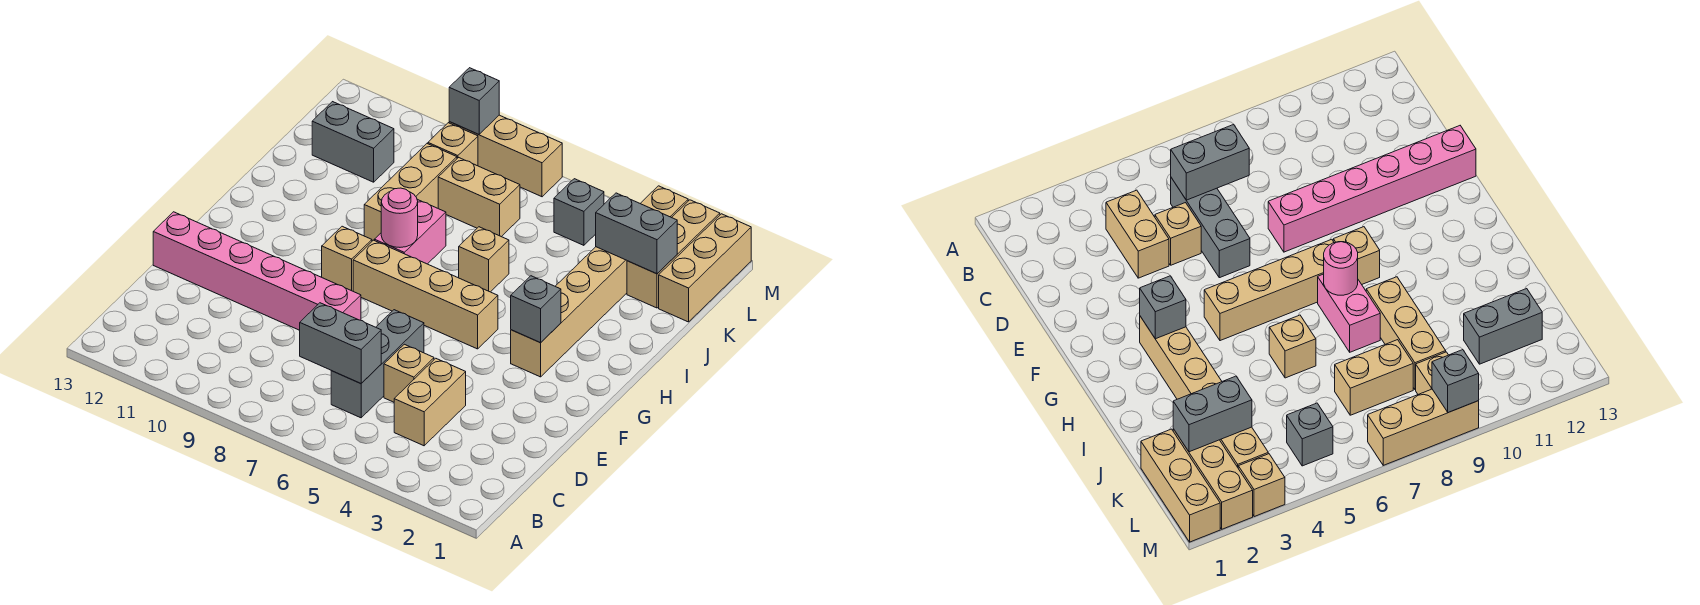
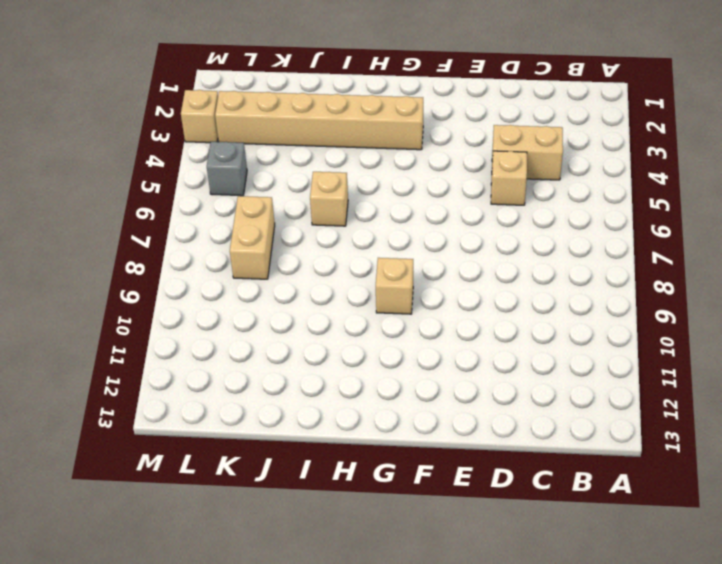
none -> grey 1x3 brick [331,310,424,418]
none -> pink 1x6 brick [153,212,361,330]
none -> tan 1x4 brick [353,240,498,349]

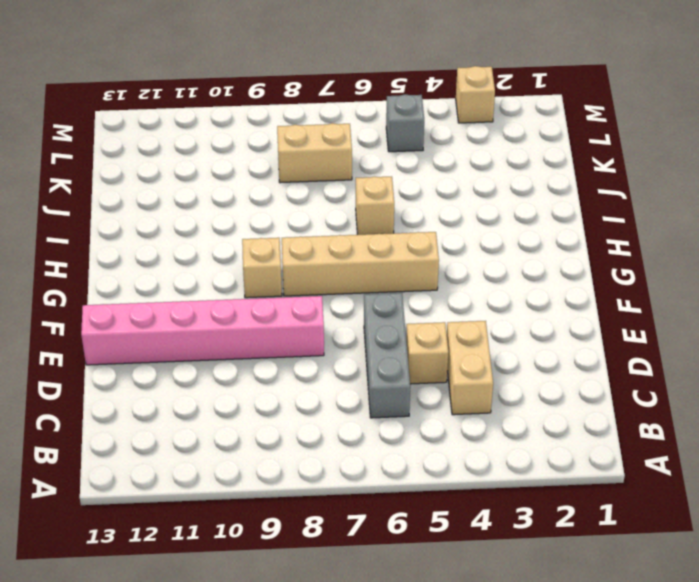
none -> tan 1x6 brick [511,247,627,377]
none -> pink 1x2 brick [374,199,446,264]
none -> tan 1x3 brick [364,144,457,241]

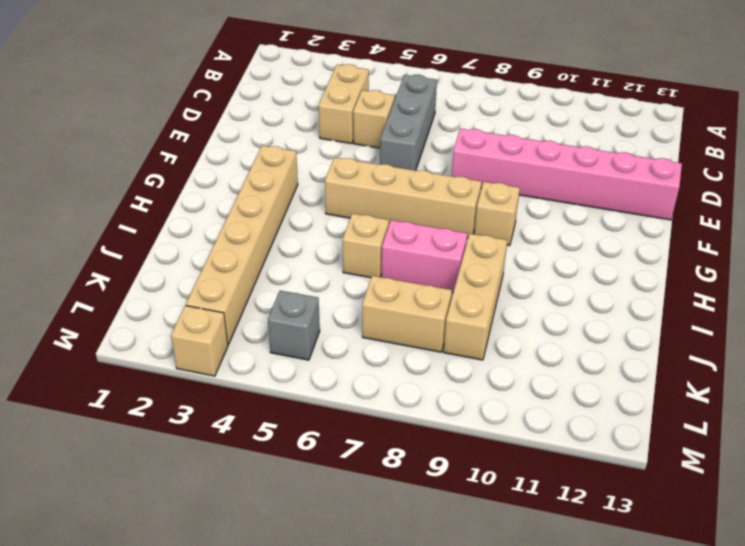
pink 1x2 brick [382,220,467,292] -> pink 1x2 brick turned to [374,199,446,264]
none -> tan 1x3 brick [659,214,751,322]
none -> tan 1x3 brick [627,200,720,308]
none -> grey 1x2 brick [312,102,394,182]

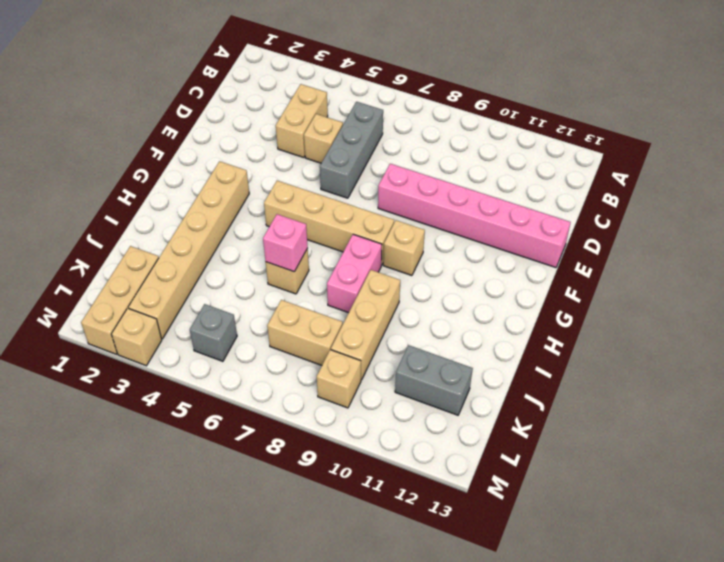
pink 1x1 brick [263,214,308,272] -> none
none -> tan 1x3 brick [659,214,751,322]
none -> tan 1x3 brick [449,115,562,197]
none -> grey 1x2 brick [300,303,381,383]

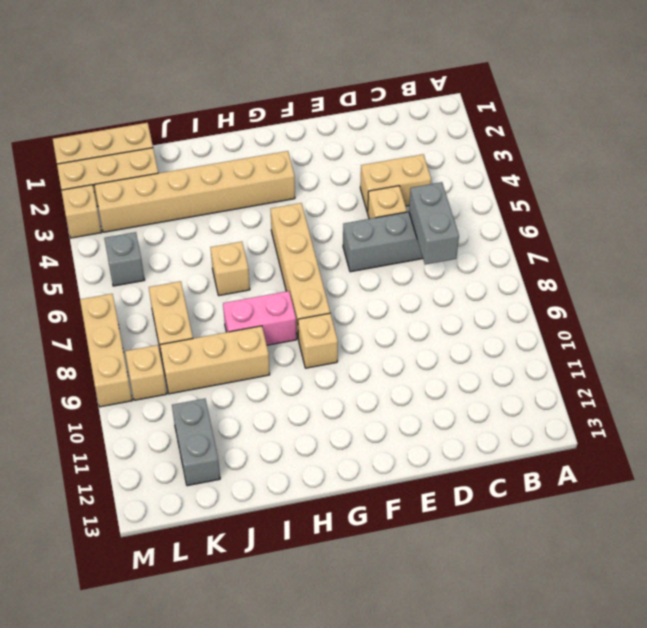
none -> pink 1x6 brick [153,212,361,330]
none -> grey 1x1 brick [511,276,561,343]
none -> pink 1x1 round brick [381,188,418,247]

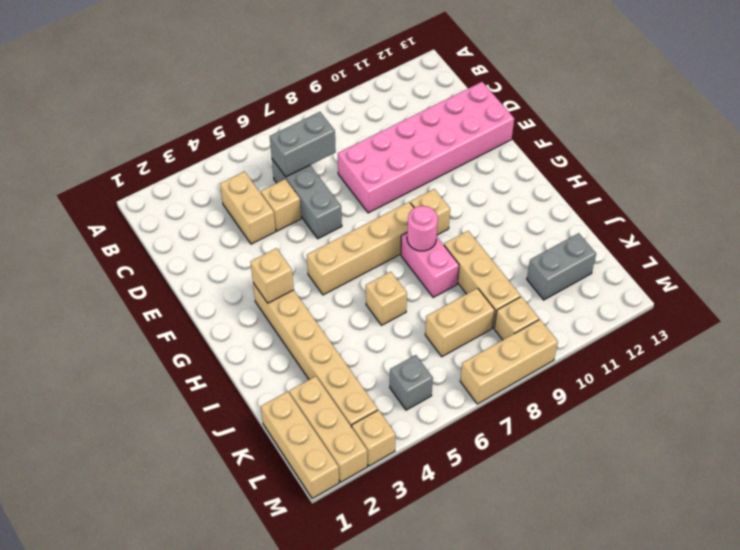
pink 2x6 brick [338,82,514,213] -> pink 1x6 brick [153,212,361,330]
tan 1x1 brick [250,248,294,303] -> grey 1x1 brick [511,276,561,343]
none -> grey 1x2 brick [596,193,677,274]
none -> grey 1x1 brick [449,68,499,134]

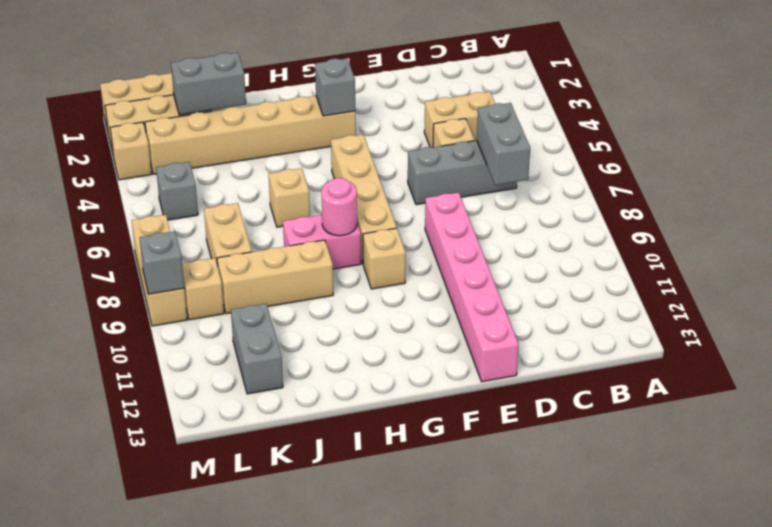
grey 1x2 brick [171,52,246,115] -> grey 1x2 brick turned to [596,193,677,274]

